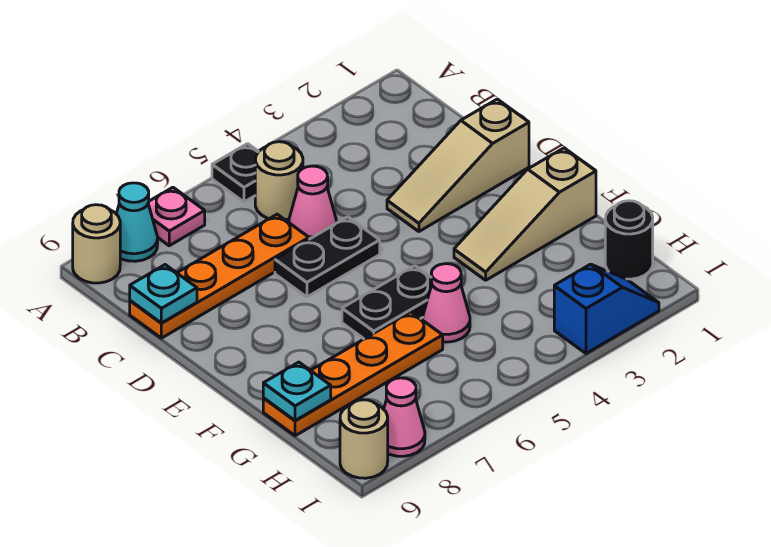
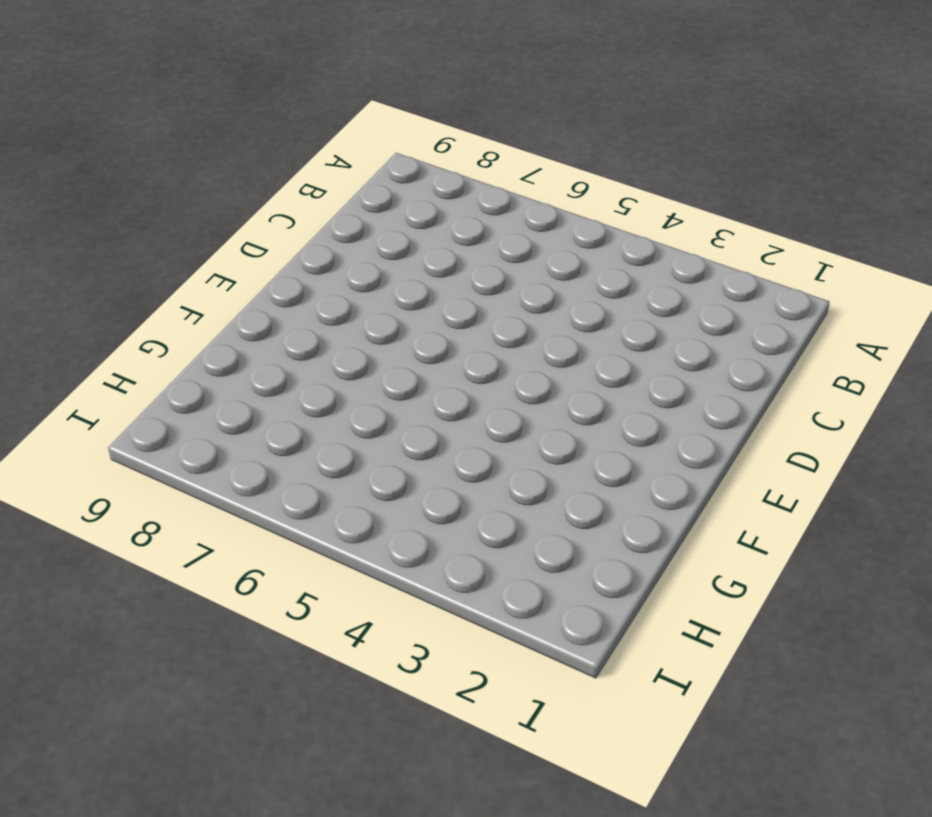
none -> black 1x1 plate [212,144,259,202]
none -> pink 1x1 plate [148,187,205,246]
none -> cyan 1x1 cone [116,183,158,261]

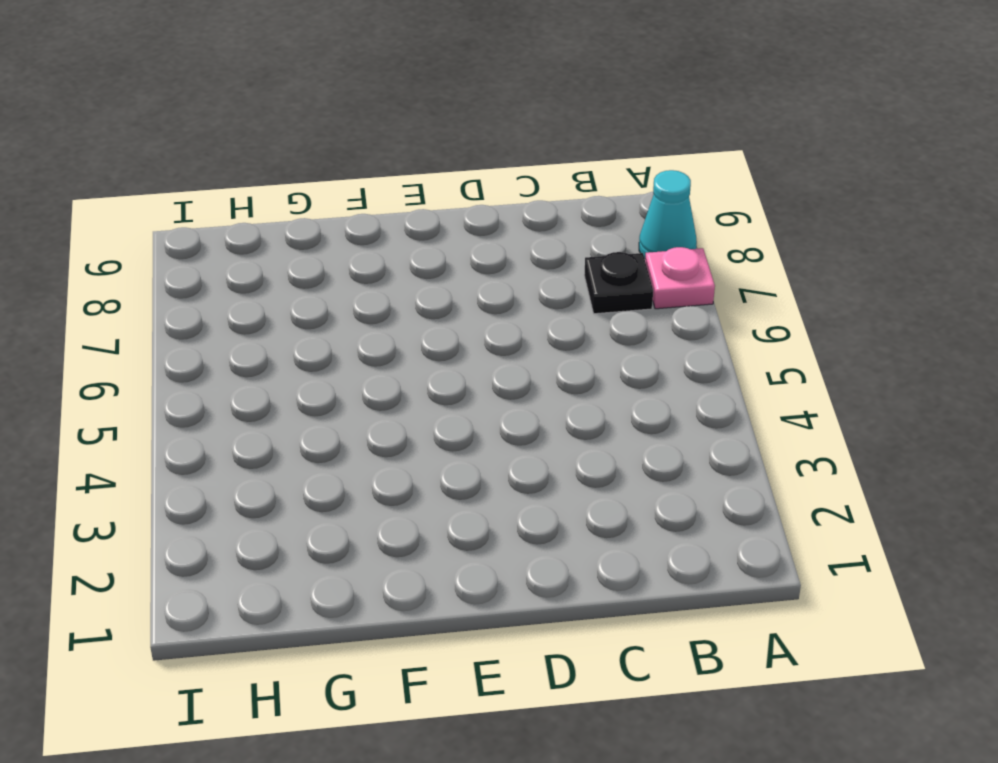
black 1x1 plate [584,252,653,314] -> black 1x1 plate moved to [212,144,259,202]
none -> tan 1x1 round brick [73,205,120,283]
none -> tan 1x1 round brick [255,142,303,219]
none -> pink 1x1 cone [289,166,336,239]

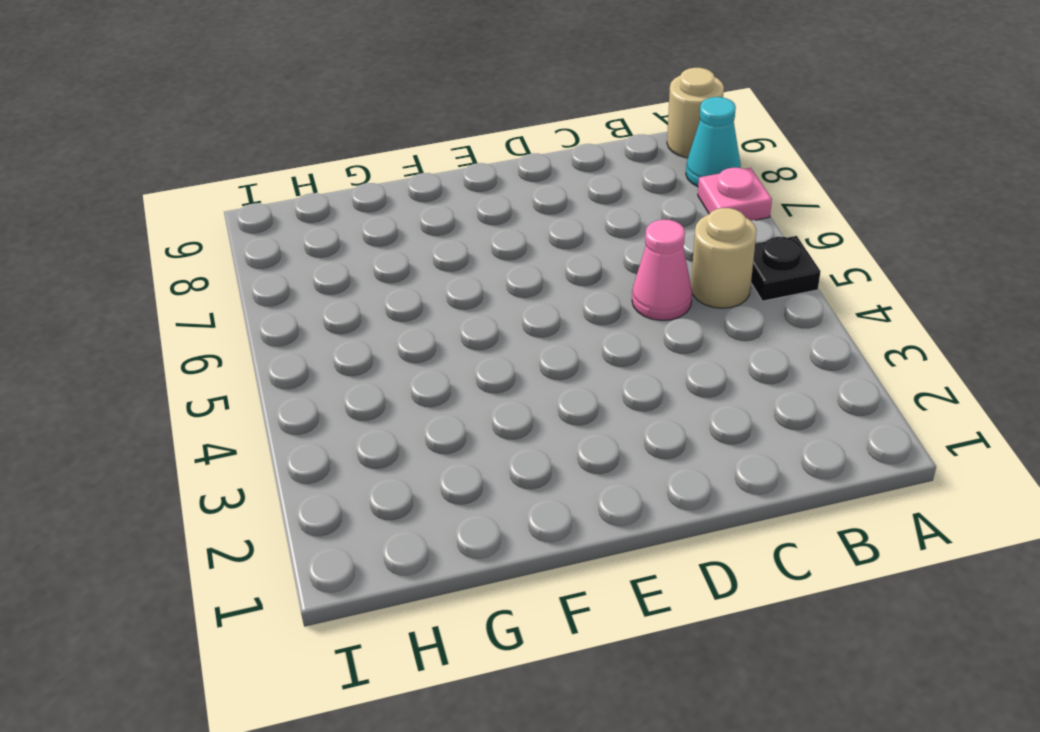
none -> orange 1x4 plate [130,214,309,338]
none -> tan 1x3 slope [387,99,529,231]
none -> black 1x2 plate [275,217,380,297]

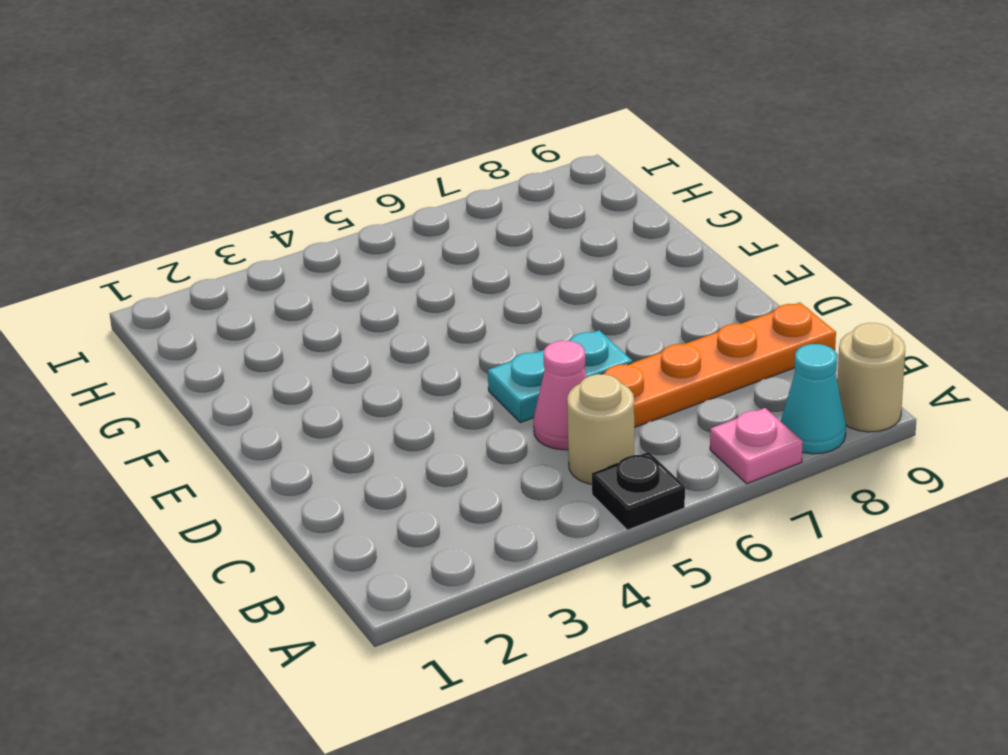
cyan 1x2 plate [488,330,632,423] -> black 1x2 plate [275,217,380,297]
none -> tan 1x3 slope [387,99,529,231]
none -> tan 1x3 slope [454,148,596,280]
none -> black 1x2 plate [342,266,432,339]

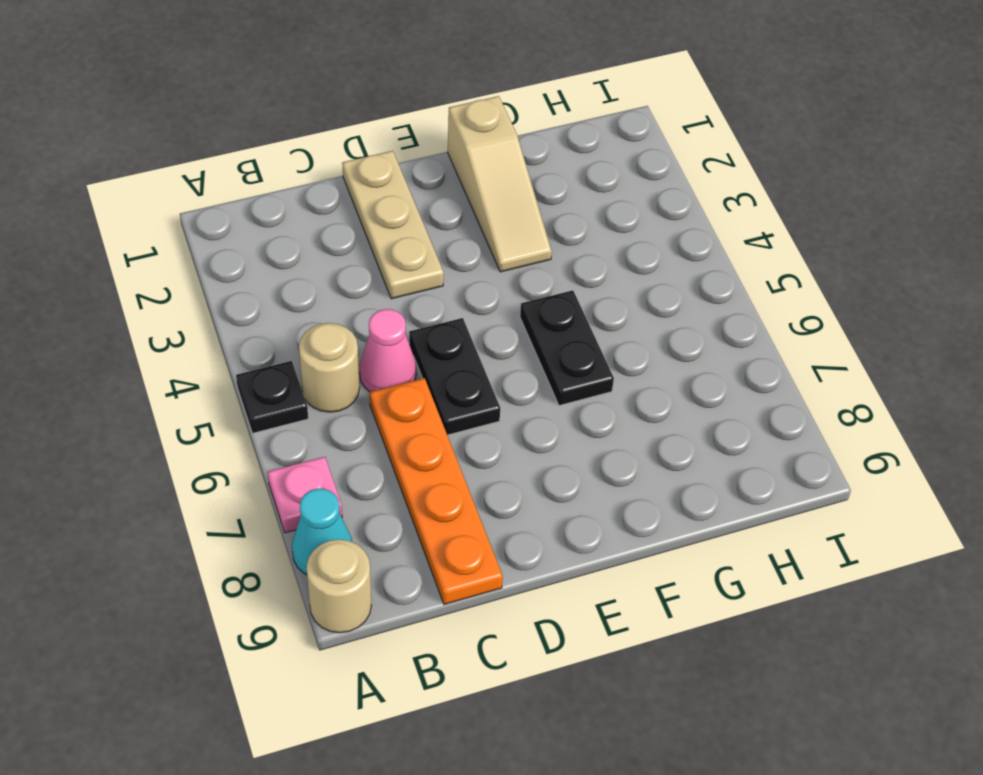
tan 1x3 plate [342,151,444,299] -> tan 1x3 slope [387,99,529,231]
none -> pink 1x1 cone [423,264,470,342]
none -> orange 1x4 plate [263,312,443,436]
none -> black 1x1 round brick [605,201,653,279]

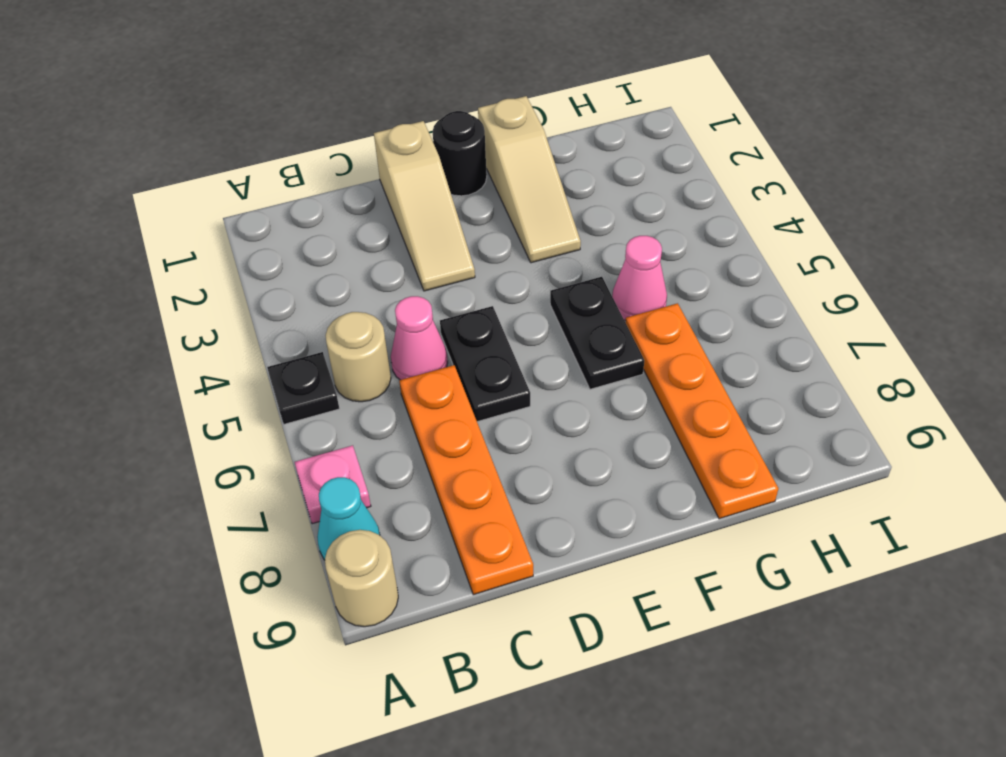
black 1x1 round brick [433,111,487,196] -> black 1x1 round brick moved to [605,201,653,279]
none -> blue 1x2 slope [554,264,659,353]
none -> pink 1x1 cone [384,378,425,456]
none -> tan 1x1 round brick [340,400,388,478]

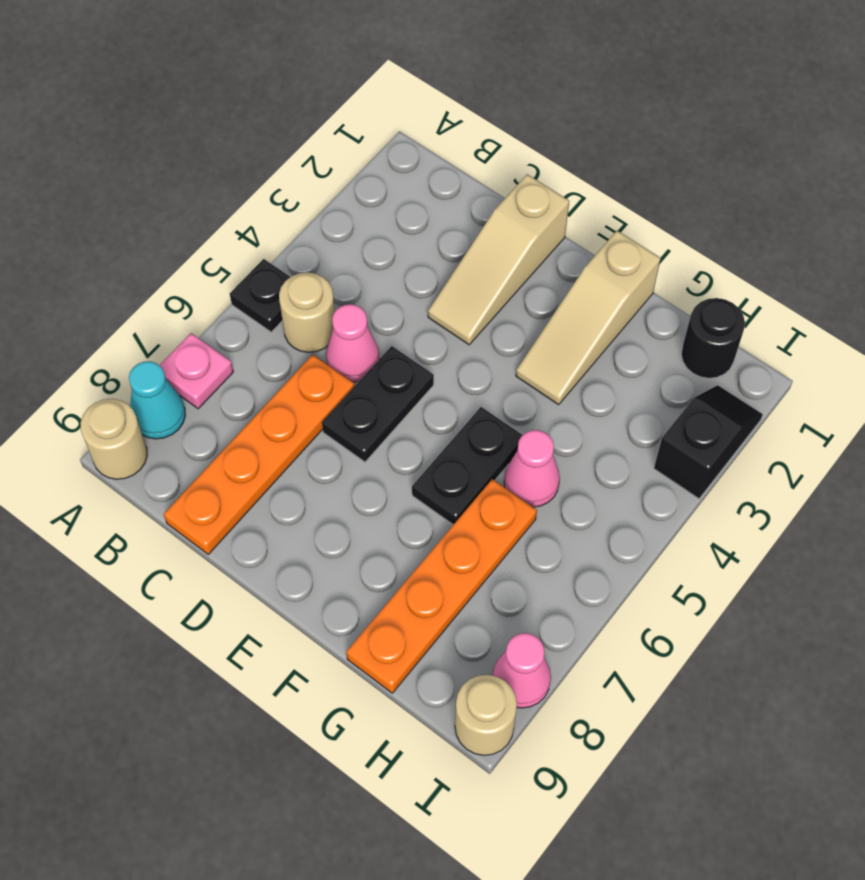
black 1x2 slope [654,385,763,499] -> blue 1x2 slope [554,264,659,353]
none -> cyan 1x1 plate [130,265,197,323]
none -> cyan 1x1 plate [263,362,331,421]

